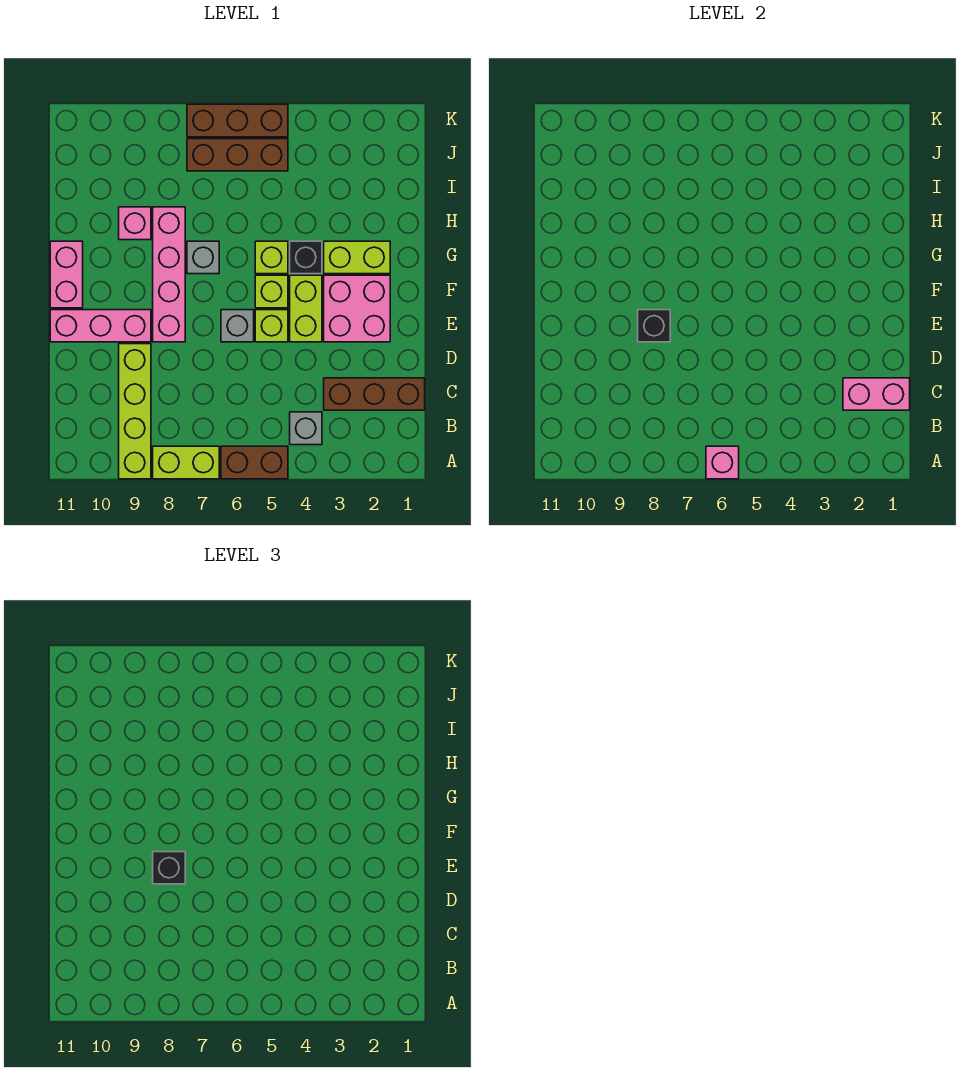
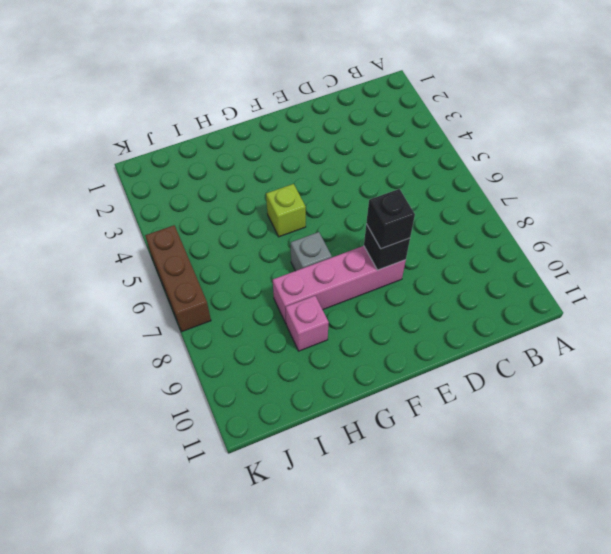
none -> brown 1x2 brick [221,446,288,479]
none -> lime 1x2 brick [153,446,219,479]
none -> lime 1x4 brick [119,344,151,479]

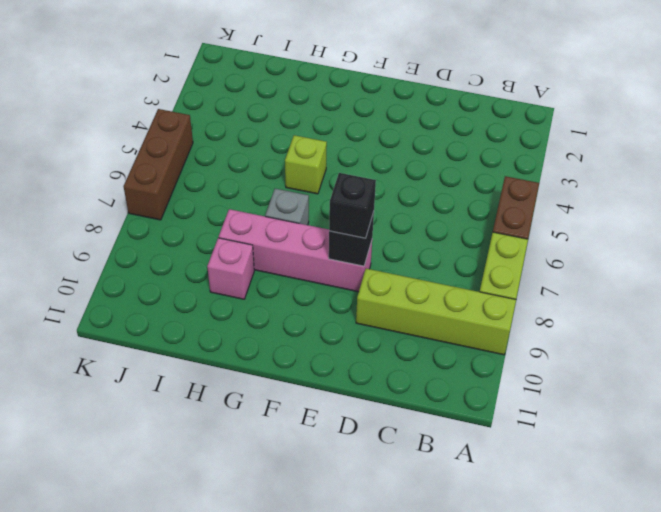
none -> grey 1x1 brick [290,412,322,445]
none -> brown 1x3 brick [324,378,425,410]
none -> pink 2x2 brick [324,275,390,342]

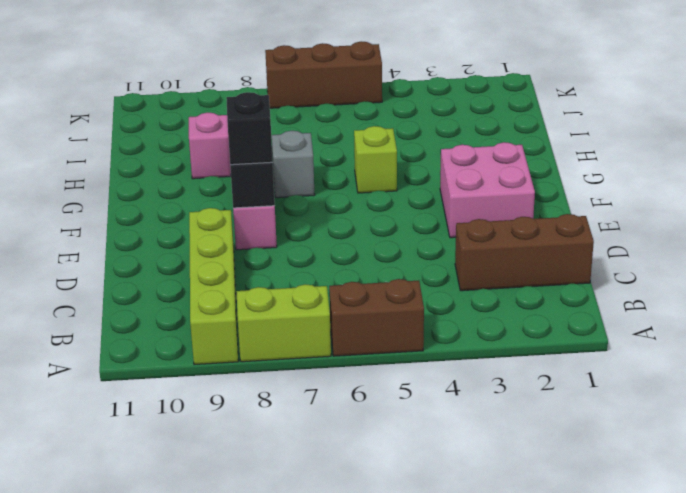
none -> grey 1x1 brick [290,412,322,445]
none -> lime 1x2 brick [290,275,322,342]
none -> lime 1x1 brick [255,310,288,342]

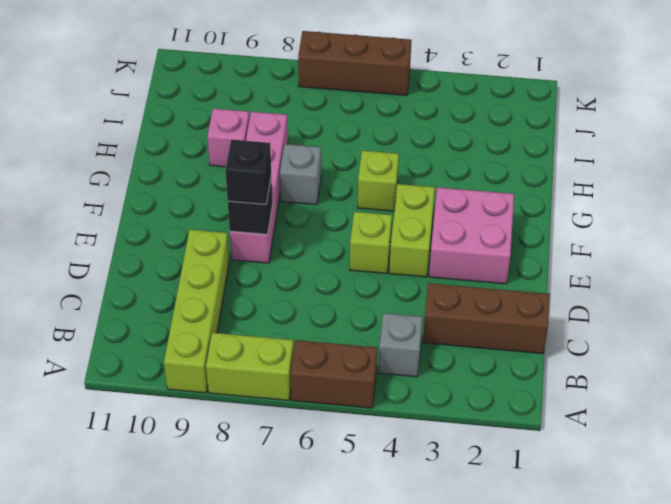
none -> grey 1x1 brick [221,310,254,342]
none -> pink 1x3 brick [50,310,151,342]
none -> lime 1x1 brick [255,275,288,308]

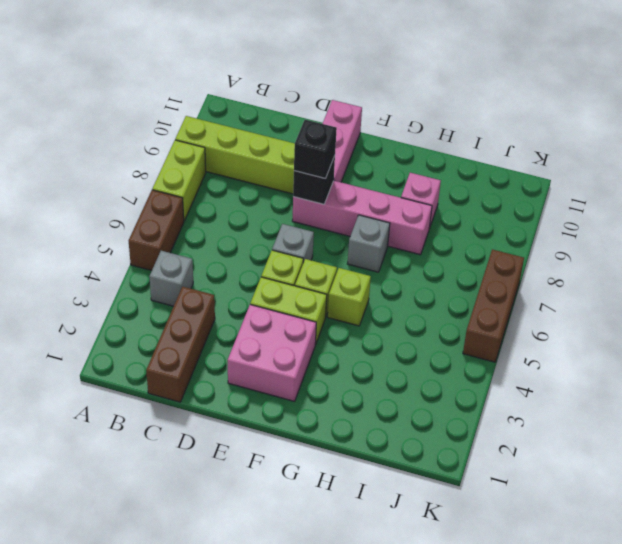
none -> pink 1x2 brick [50,241,83,308]
none -> lime 1x2 brick [324,241,390,274]
none -> black 1x1 brick [290,241,322,274]

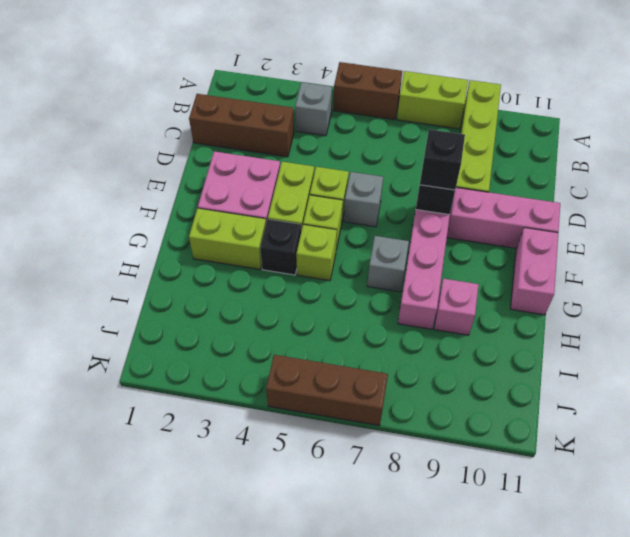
none -> brown 1x3 brick [187,139,288,171]
none -> pink 1x1 brick [706,446,739,479]
none -> pink 1x2 brick [843,378,910,410]

